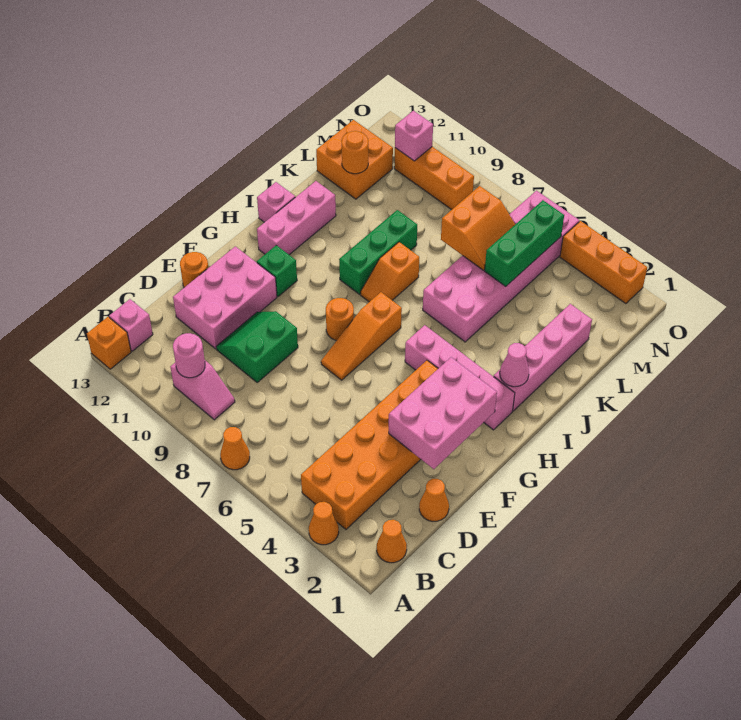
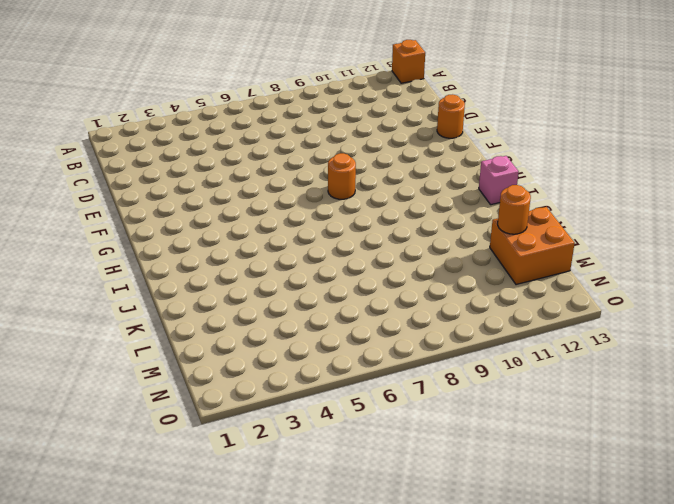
none -> orange 1x1 cone [309,502,339,545]
none -> orange 1x1 cone [220,427,250,470]
none -> orange 1x1 cone [377,520,407,563]
none -> orange 2x6 brick [301,360,438,529]

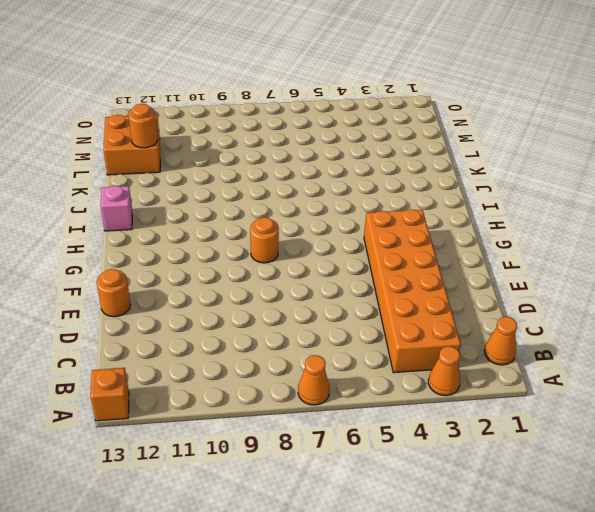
none -> pink 1x2 slope [170,361,235,420]
none -> pink 1x1 brick [109,299,153,351]
none -> orange 1x1 cone [419,479,449,521]
none -> green 2x2 slope [216,311,298,382]

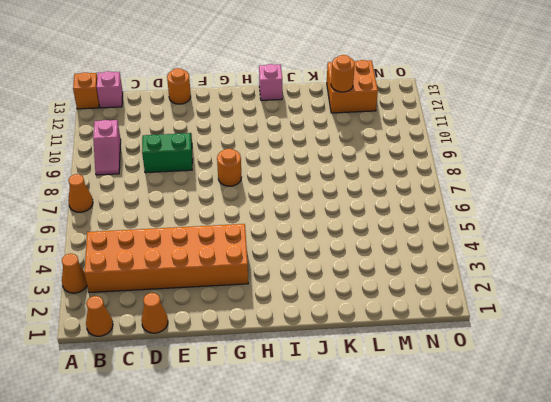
none -> pink 2x3 brick [173,246,277,349]
none -> orange 1x3 slope [321,292,402,380]
none -> green 1x1 brick [257,245,297,296]
none -> pink 1x4 brick [405,325,515,430]

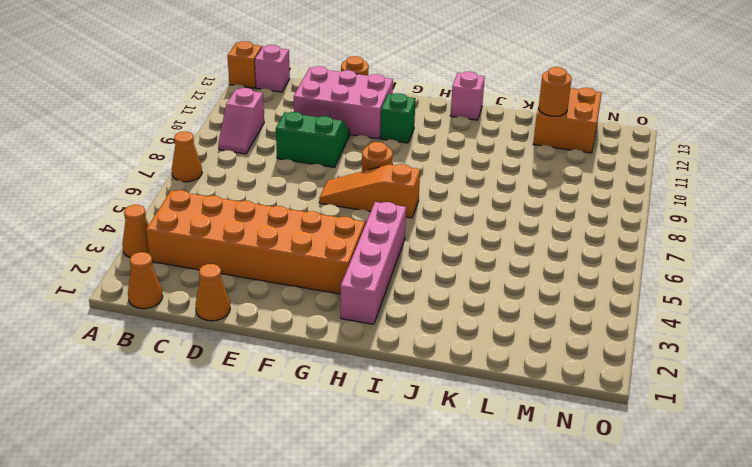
none -> pink 1x3 brick [257,181,336,255]
none -> pink 1x4 brick [494,304,592,411]
none -> orange 1x2 slope [361,242,419,302]
none -> green 1x3 brick [339,210,417,294]

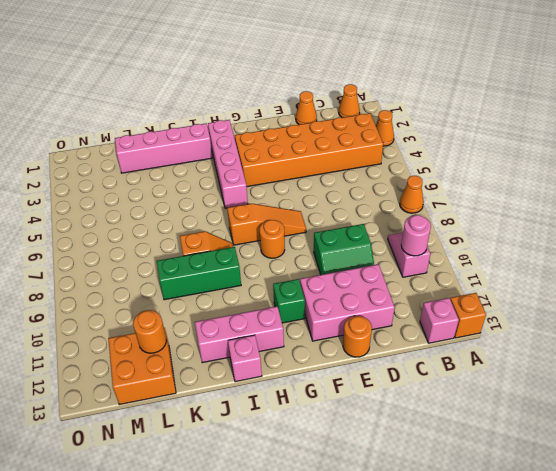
none -> pink 2x6 brick [423,191,579,342]
none -> orange 1x3 brick [394,147,474,210]
none -> orange 1x3 brick [560,221,647,304]
none -> pink 2x3 brick [389,357,497,469]

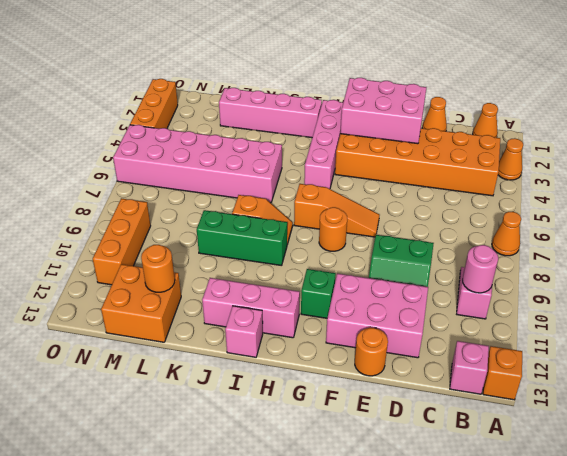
none -> pink 1x1 cone [500,343,529,387]
none -> green 1x3 brick [485,200,564,287]
none -> orange 2x2 slope [441,186,515,270]
none -> pink 1x1 brick [395,111,433,161]

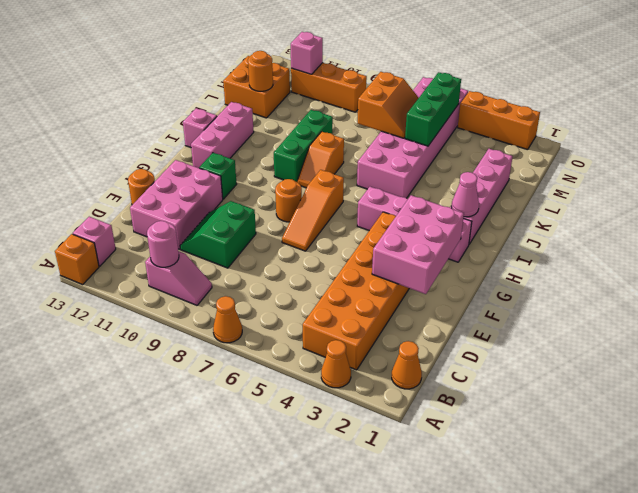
none -> orange 1x1 cone [419,479,449,521]

